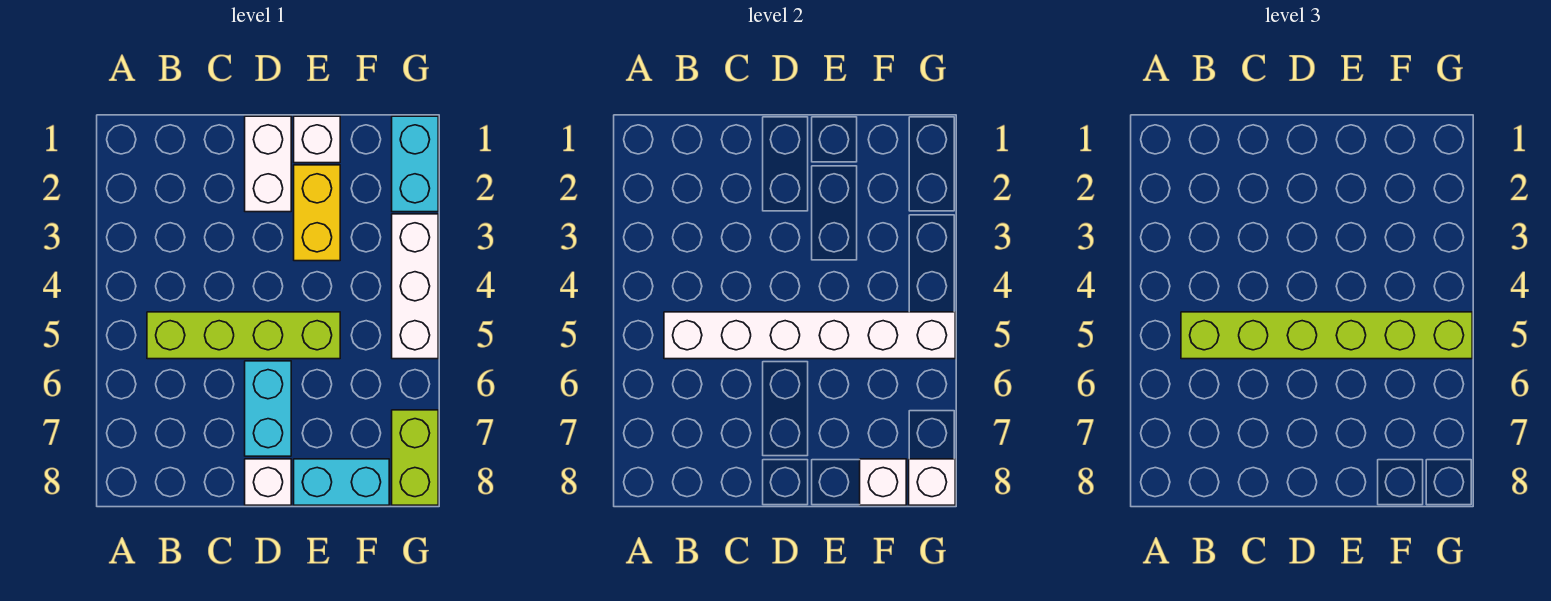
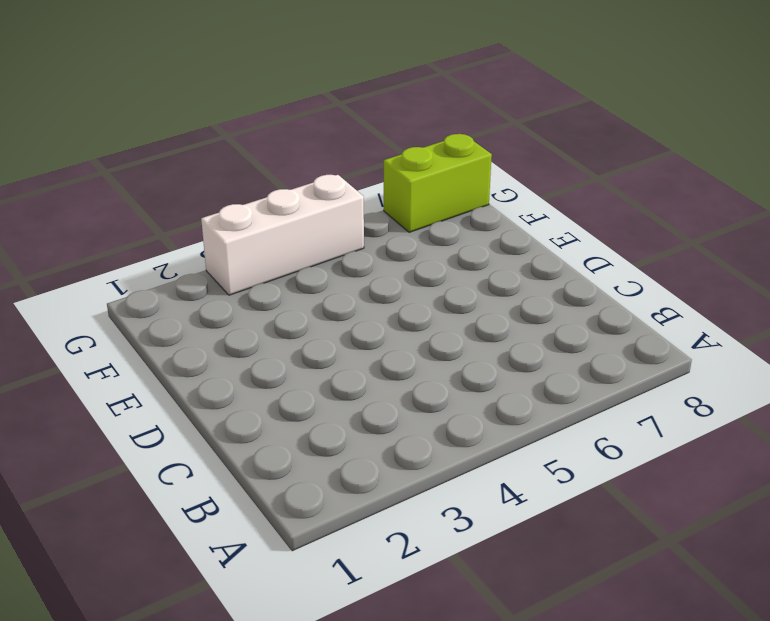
none -> lime 1x4 brick [147,312,340,359]
none -> white 1x2 brick [245,116,291,212]
none -> cyan 1x2 brick [245,361,291,456]

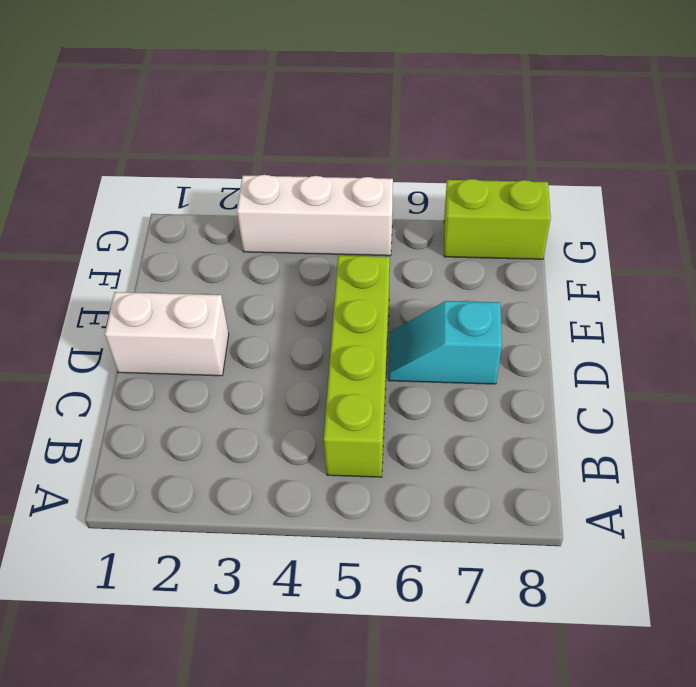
cyan 1x2 slope [389,301,502,384] -> cyan 1x2 brick [245,361,291,456]
none -> white 1x1 brick [245,459,291,505]
none -> white 1x1 brick [294,116,340,163]
none -> yellow 1x2 brick [294,165,340,261]

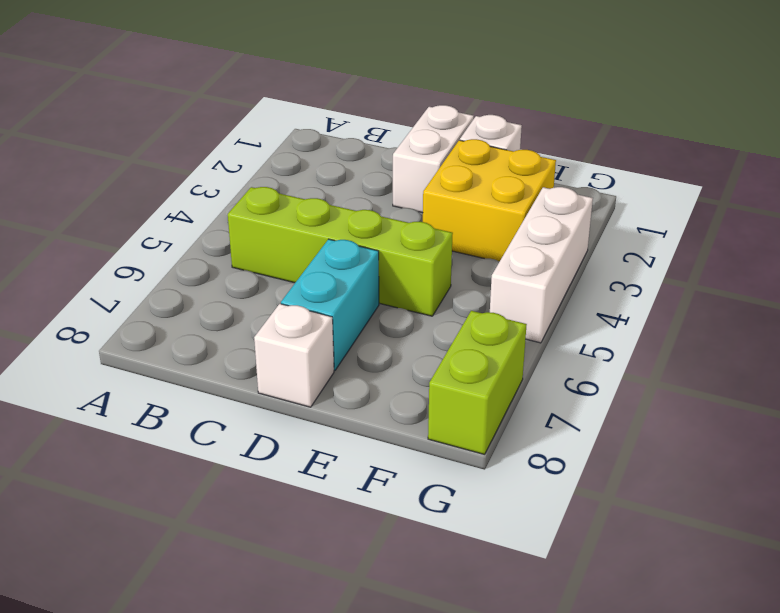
yellow 2x2 brick [423,139,556,262] -> yellow 1x2 brick [294,165,340,261]
none -> cyan 1x2 brick [294,459,389,505]
none -> cyan 1x2 brick [392,116,438,212]
none -> white 1x6 brick [664,312,955,359]

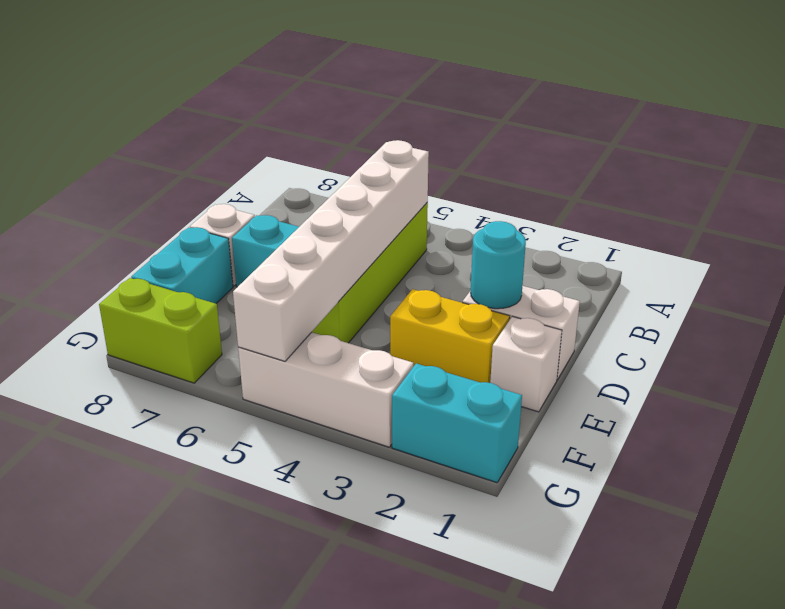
cyan 1x1 round brick [471,221,526,309] -> none
none -> white 1x1 brick [860,459,906,505]
none -> white 1x1 brick [909,459,955,505]
none -> lime 1x6 brick [1181,312,1472,359]

